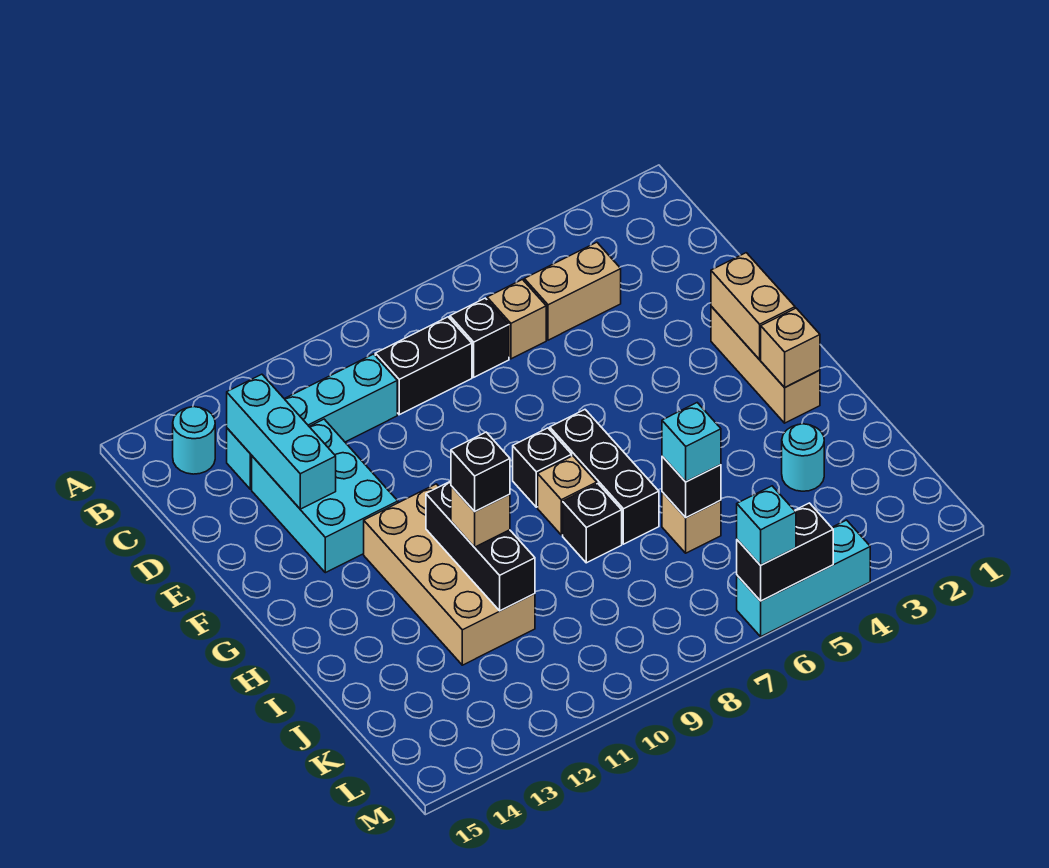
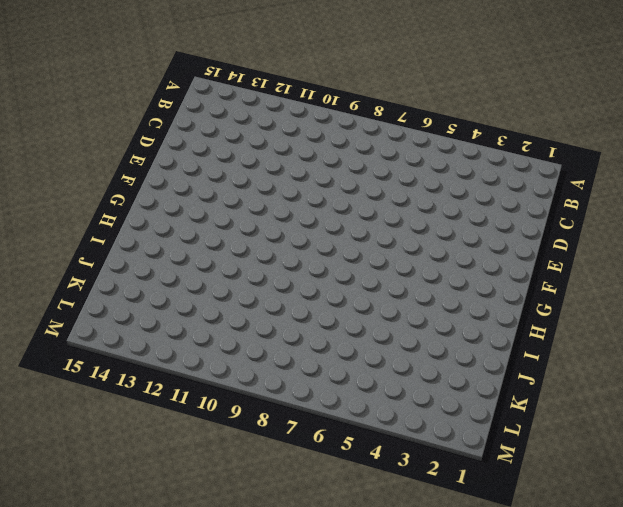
none -> cyan 1x1 round brick [173,407,215,474]
none -> tan 1x2 brick [524,242,621,340]
none -> tan 1x1 brick [487,280,546,359]

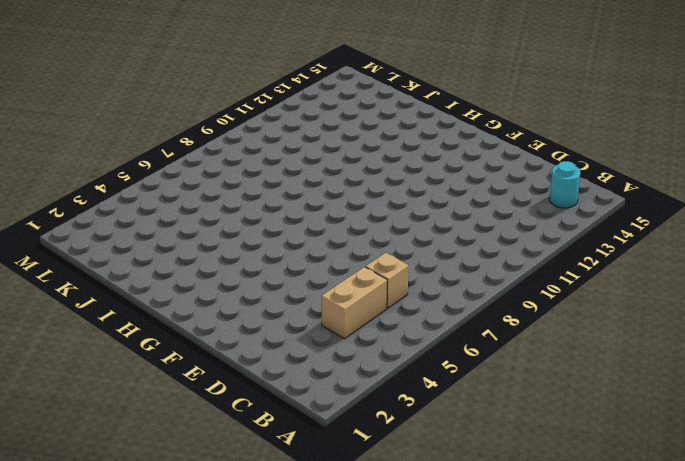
none -> black 1x1 brick [450,298,509,377]
none -> black 1x2 brick [375,317,472,415]
none -> cyan 1x4 brick [227,354,397,489]

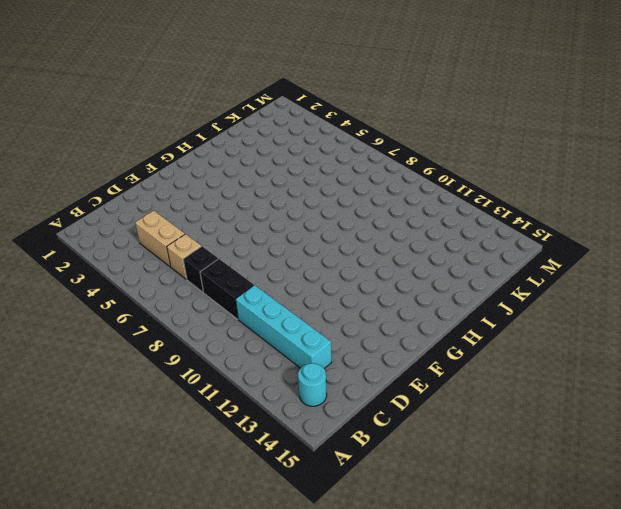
none -> cyan 2x3 brick [252,419,398,573]
none -> tan 1x3 brick [711,306,820,423]
none -> black 1x3 brick [550,410,659,544]

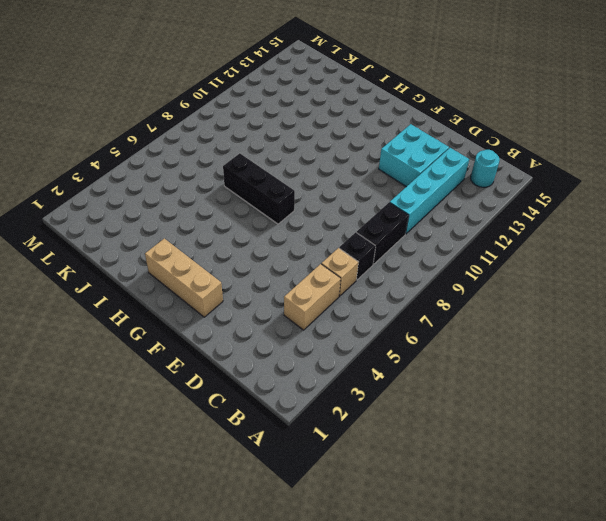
cyan 2x2 brick [379,124,449,187] -> cyan 2x3 brick [252,419,398,573]
none -> black 1x1 brick [513,428,572,507]
none -> tan 2x4 brick [364,484,535,665]
none -> tan 1x1 brick [538,456,597,535]

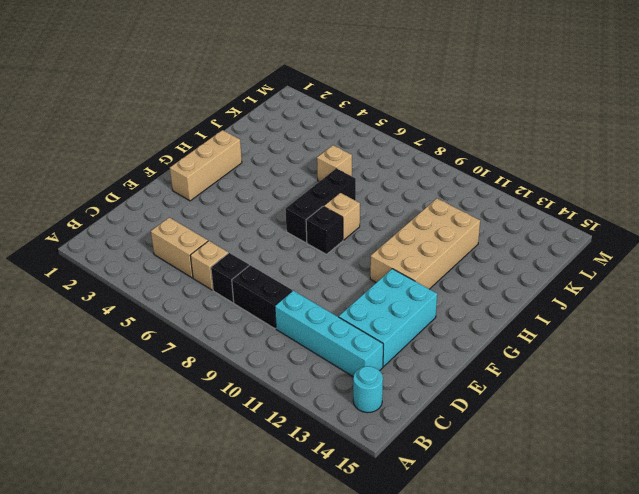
none -> black 1x1 brick [563,484,622,563]
none -> cyan 1x1 round brick [782,424,824,491]
none -> cyan 1x3 brick [737,520,870,637]

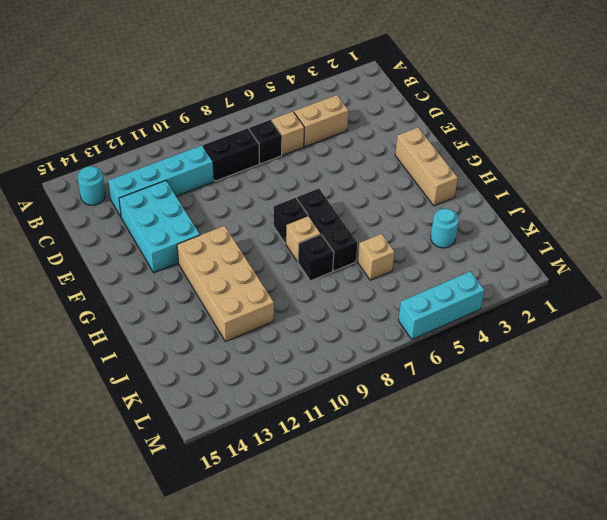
none -> cyan 1x3 brick [227,374,336,509]
none -> tan 1x2 brick [711,253,795,360]
none -> tan 1x1 brick [761,308,820,387]

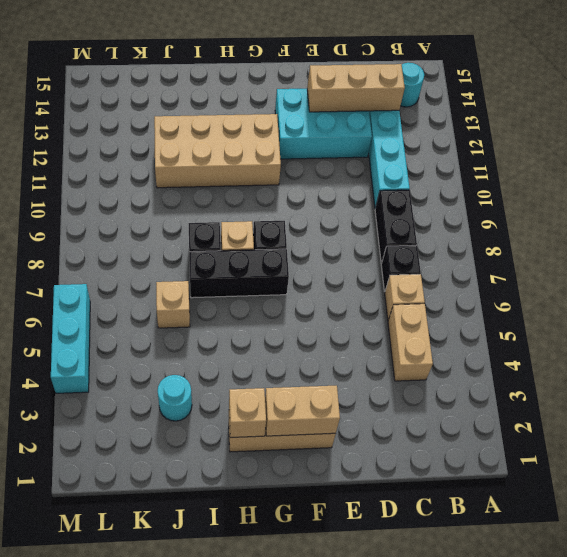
tan 1x3 brick [307,64,405,112] -> cyan 1x3 brick [227,374,336,509]
none -> black 1x3 brick [426,481,535,611]
none -> black 1x1 brick [662,456,721,518]
none -> black 1x2 brick [737,503,833,601]

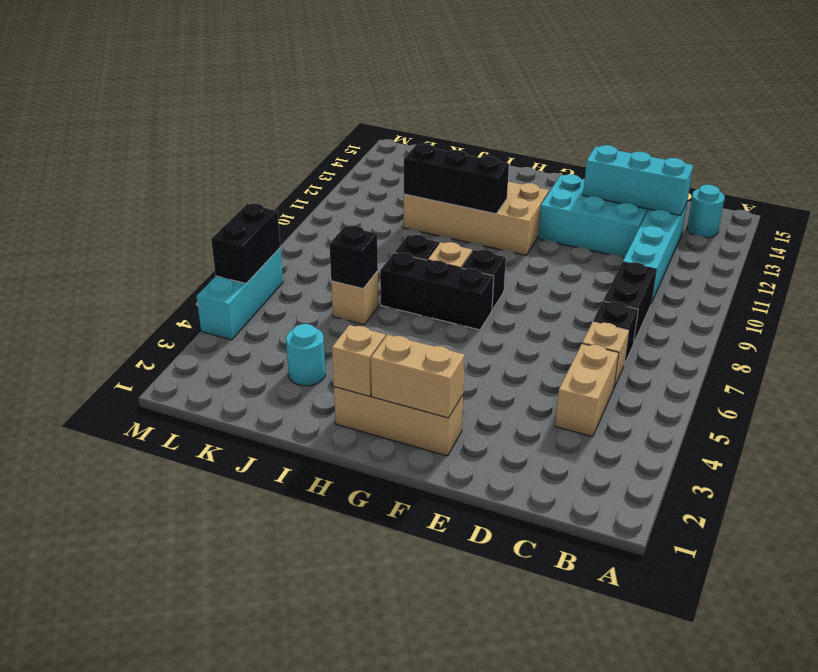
none -> tan 1x1 brick [451,486,510,547]
none -> cyan 1x1 brick [662,403,721,482]
none -> cyan 1x1 brick [737,486,796,565]

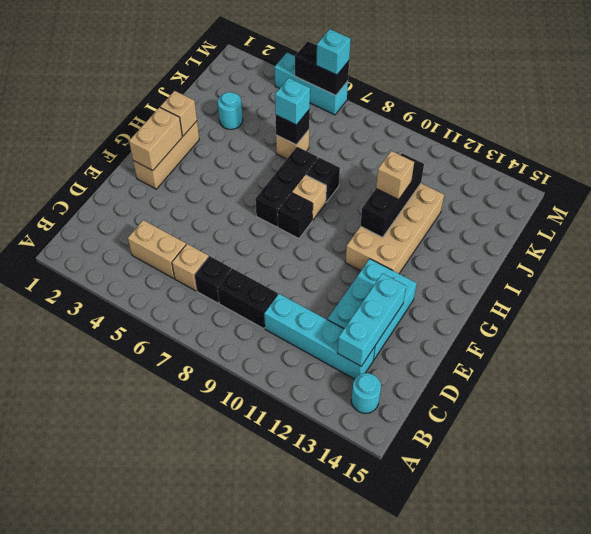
none -> black 1x1 brick [451,432,510,511]

